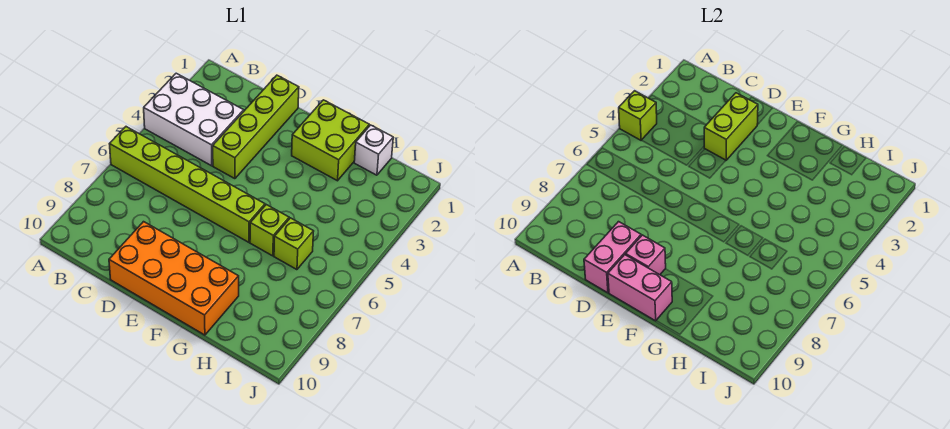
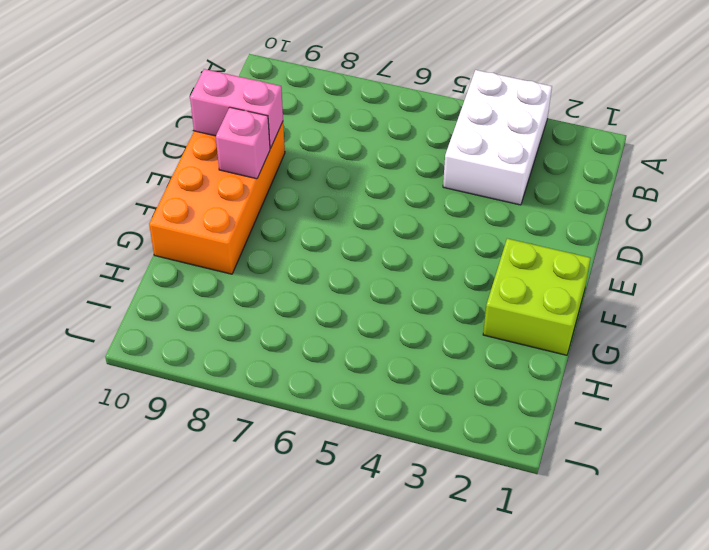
none -> lime 1x6 brick [110,127,265,242]
none -> lime 1x4 brick [213,75,299,179]
none -> lime 1x1 brick [250,205,289,256]

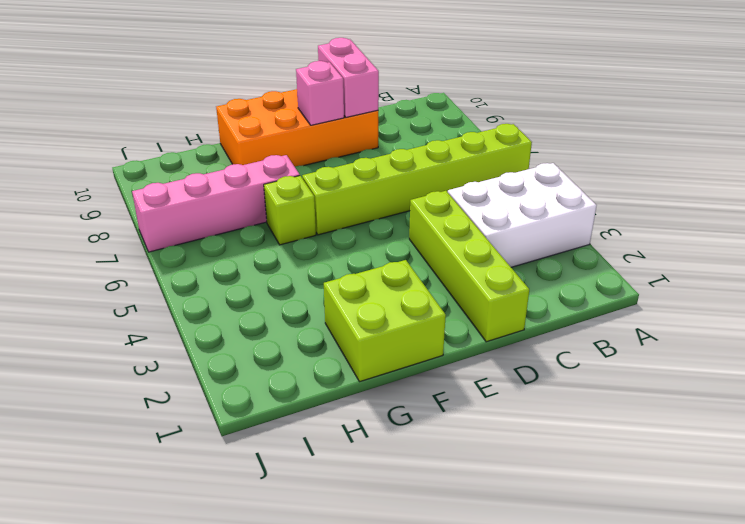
pink 1x4 brick [132,155,300,252] -> none
none -> white 1x1 brick [354,125,393,175]
none -> lime 1x1 brick [274,218,314,270]
none -> lime 1x1 brick [619,91,657,140]

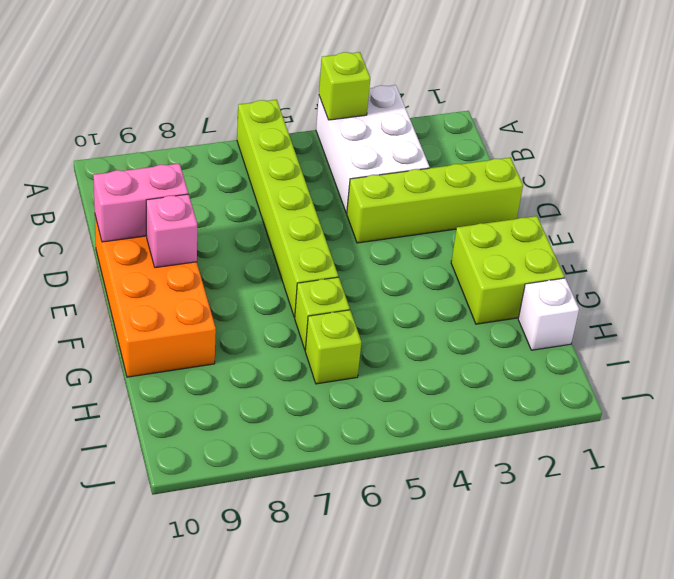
none -> lime 1x2 brick [704,93,758,160]
none -> pink 1x2 brick [608,255,672,321]

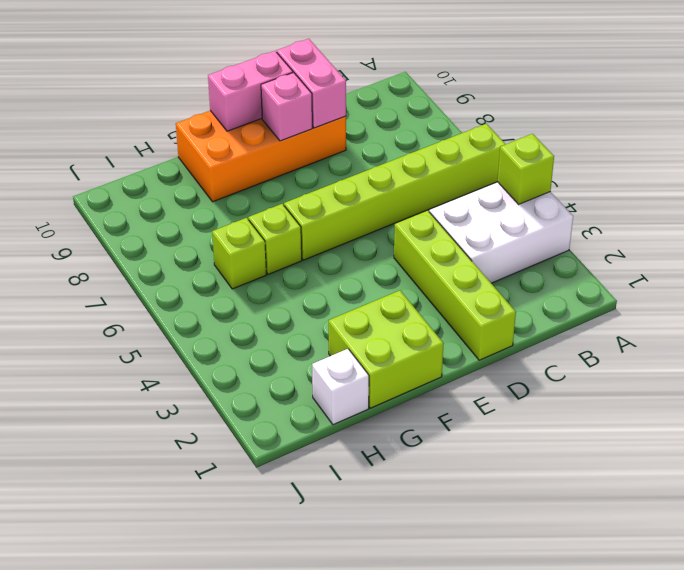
none -> lime 1x2 brick [704,93,758,160]

